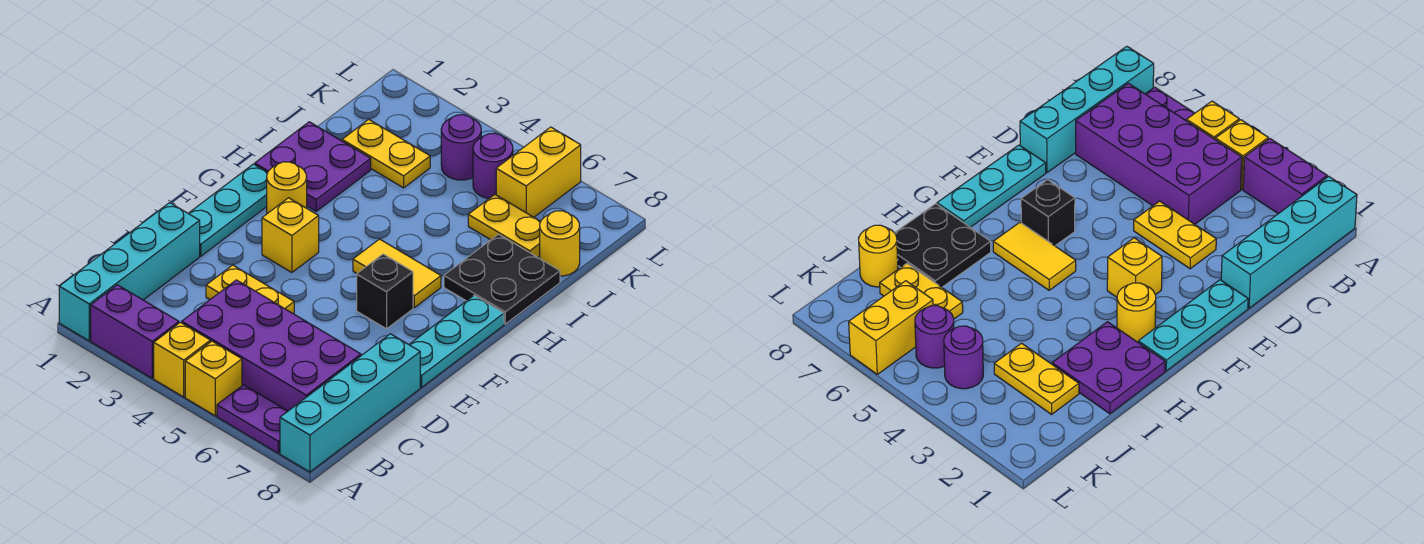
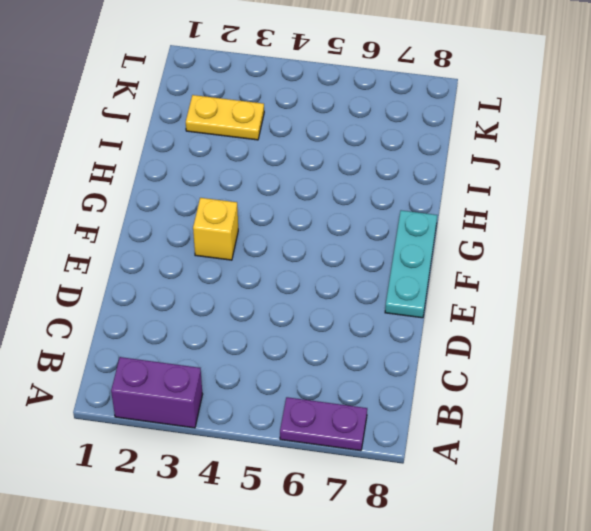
none -> cyan 1x4 brick [59,203,200,341]
none -> yellow 1x1 brick [154,322,210,397]
none -> yellow 1x1 brick [185,341,242,416]

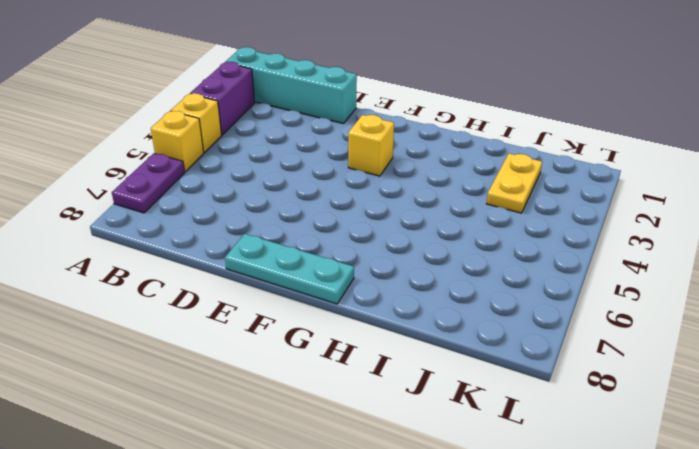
none -> cyan 1x4 brick [280,334,420,472]
none -> purple 2x4 brick [182,280,361,411]
none -> yellow 1x2 plate [206,265,294,314]

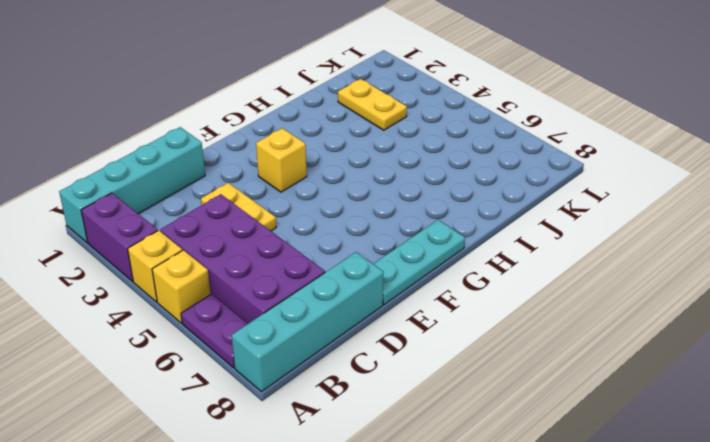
none -> cyan 1x3 plate [188,164,268,256]
none -> black 1x1 brick [357,254,413,329]
none -> yellow 1x1 round brick [267,162,307,214]

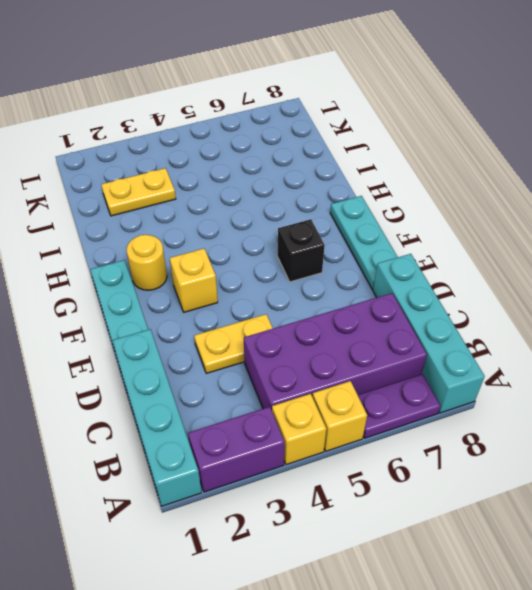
none -> yellow 1x2 tile [353,239,441,308]
none -> purple 2x2 plate [255,122,371,211]
none -> black 2x2 plate [444,234,560,324]

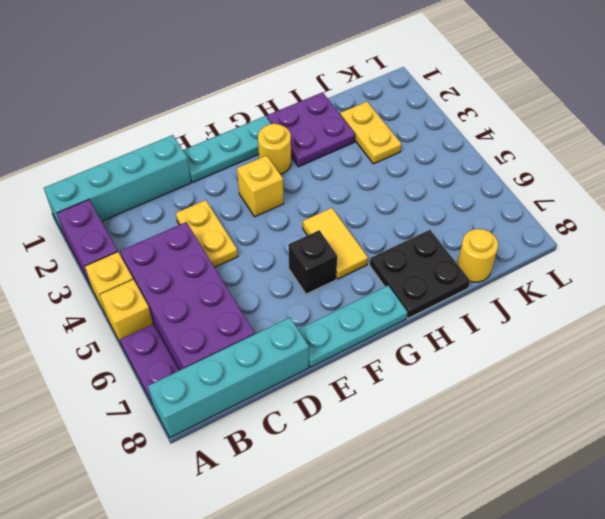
none -> yellow 1x2 plate [468,194,541,257]
none -> purple 1x1 round brick [441,115,481,180]
none -> purple 1x1 round brick [473,133,513,198]

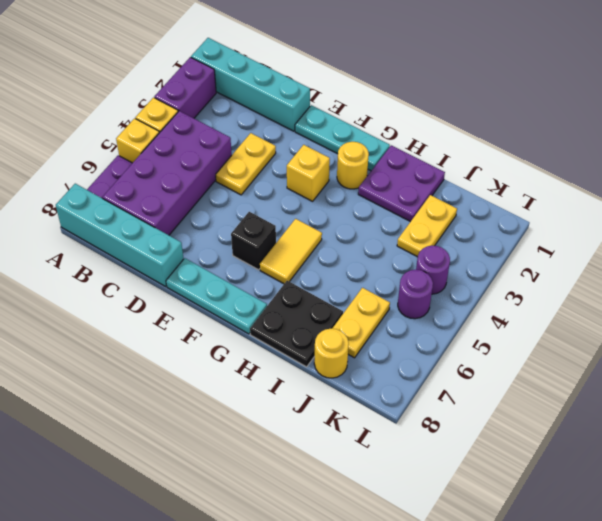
none -> yellow 1x2 brick [496,127,581,217]

